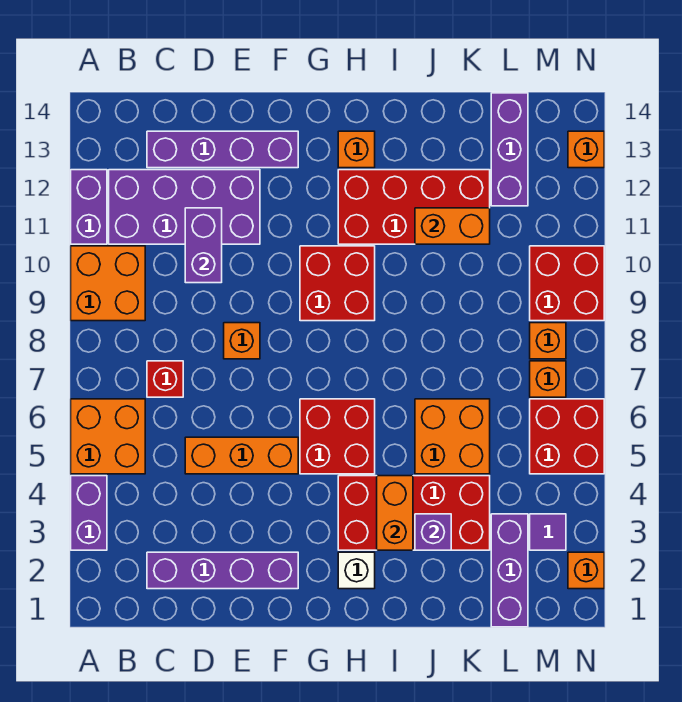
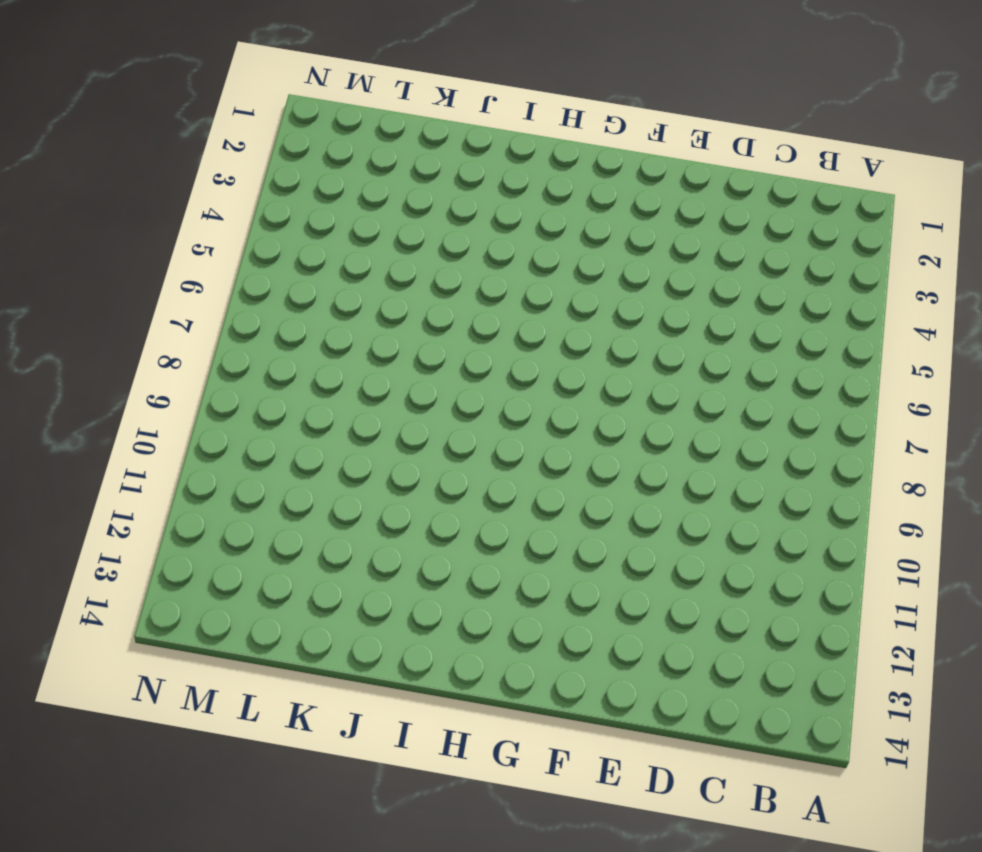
none -> purple 1x2 brick [71,476,107,550]
none -> orange 2x2 brick [71,399,145,474]
none -> orange 2x2 brick [71,246,145,321]
none -> purple 1x2 brick [71,170,107,244]

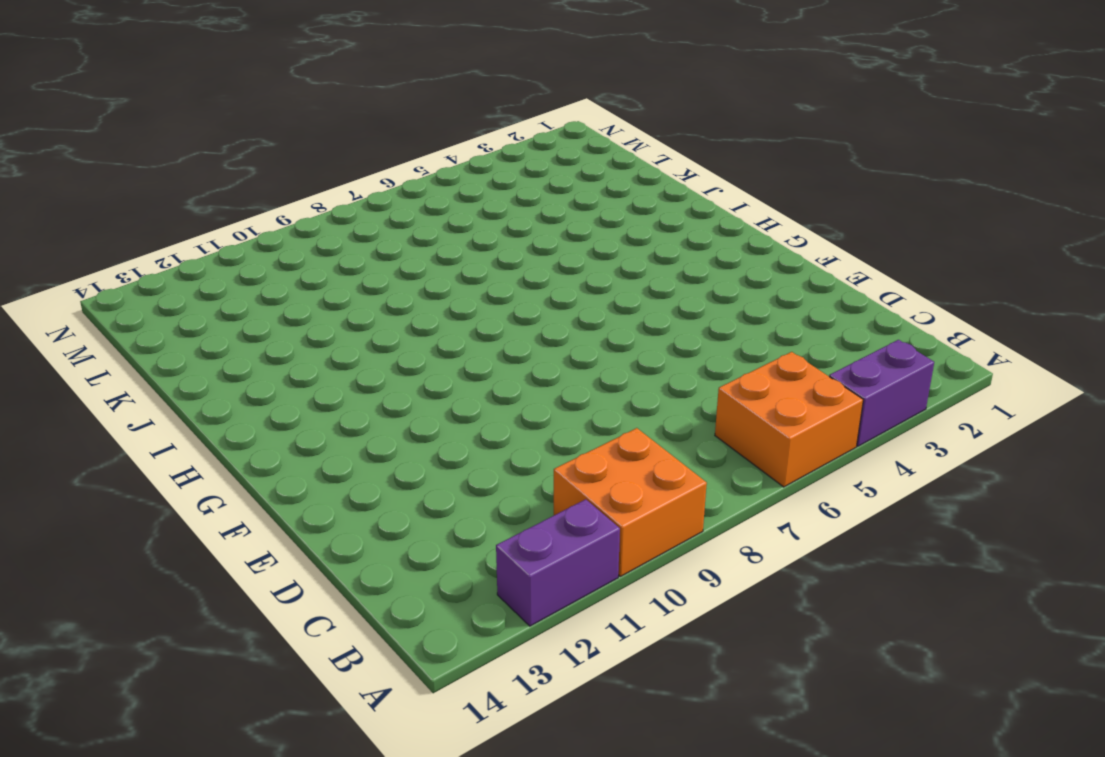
none -> purple 2x4 brick [109,170,260,244]
none -> purple 1x4 brick [147,552,298,589]
none -> red 1x1 brick [147,361,183,397]
none -> purple 1x4 brick [147,131,298,168]

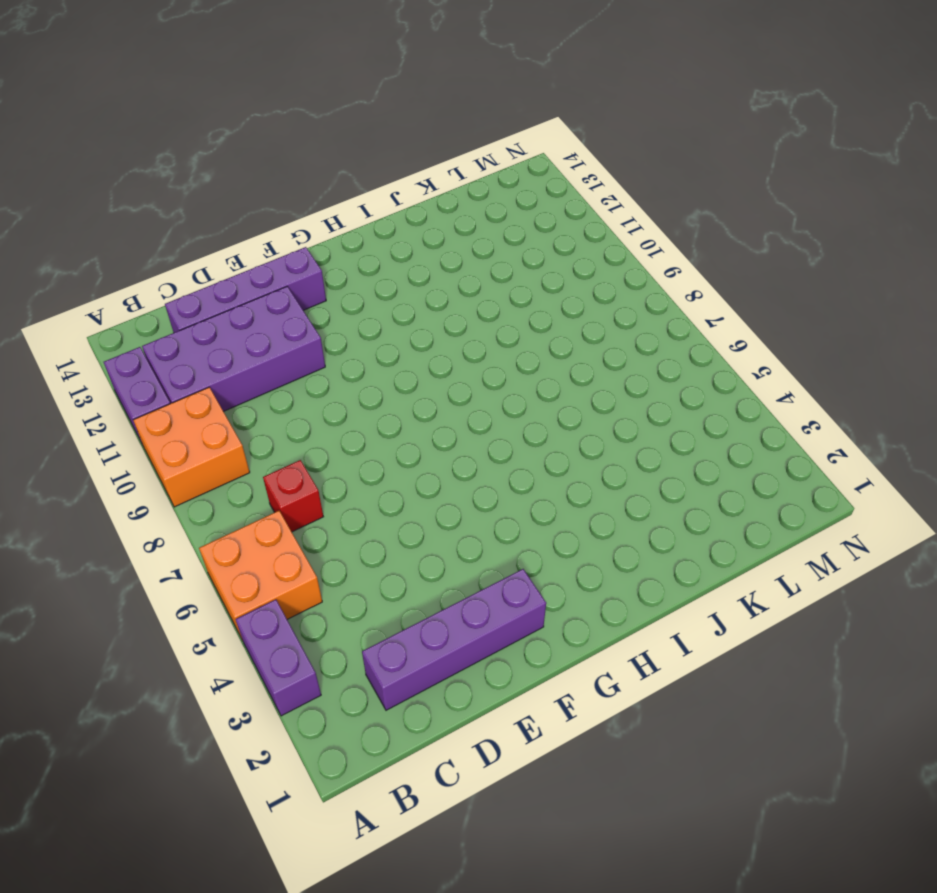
none -> orange 1x3 brick [185,437,298,474]
none -> orange 1x1 brick [224,323,260,359]
none -> red 2x2 brick [300,399,375,474]
none -> red 2x2 brick [300,246,375,321]

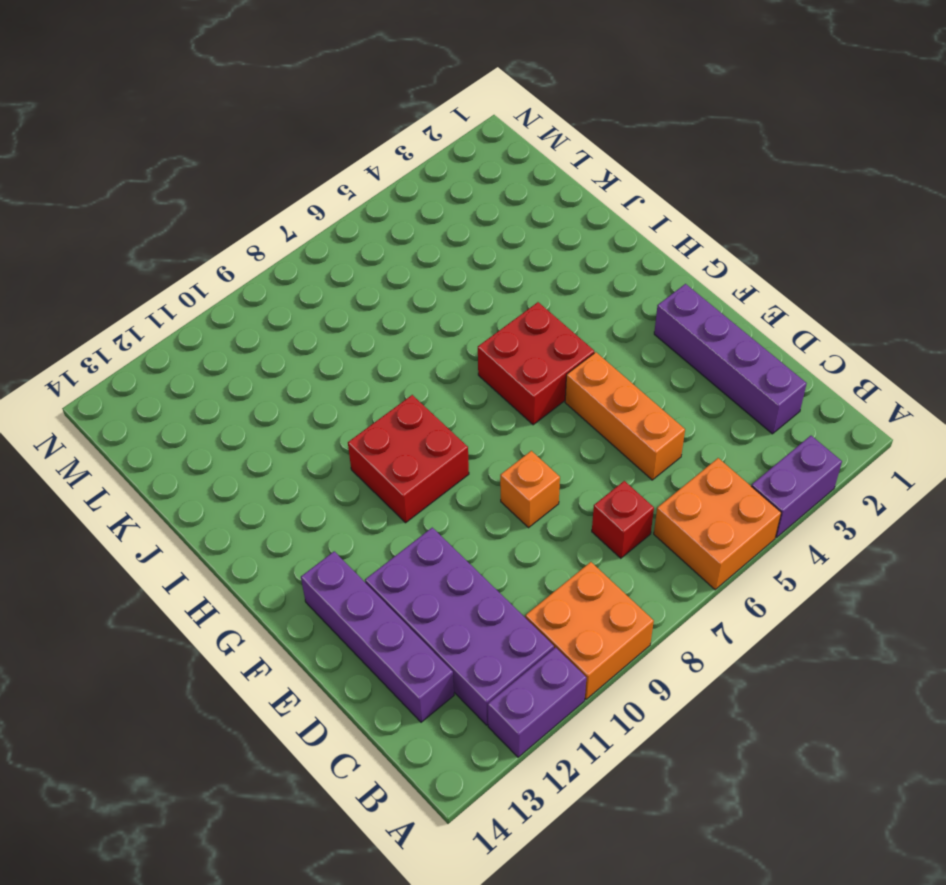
none -> white 1x1 brick [338,552,375,589]
none -> red 2x4 brick [338,476,490,550]
none -> red 2x4 brick [338,170,490,244]
none -> orange 1x1 brick [338,131,375,168]

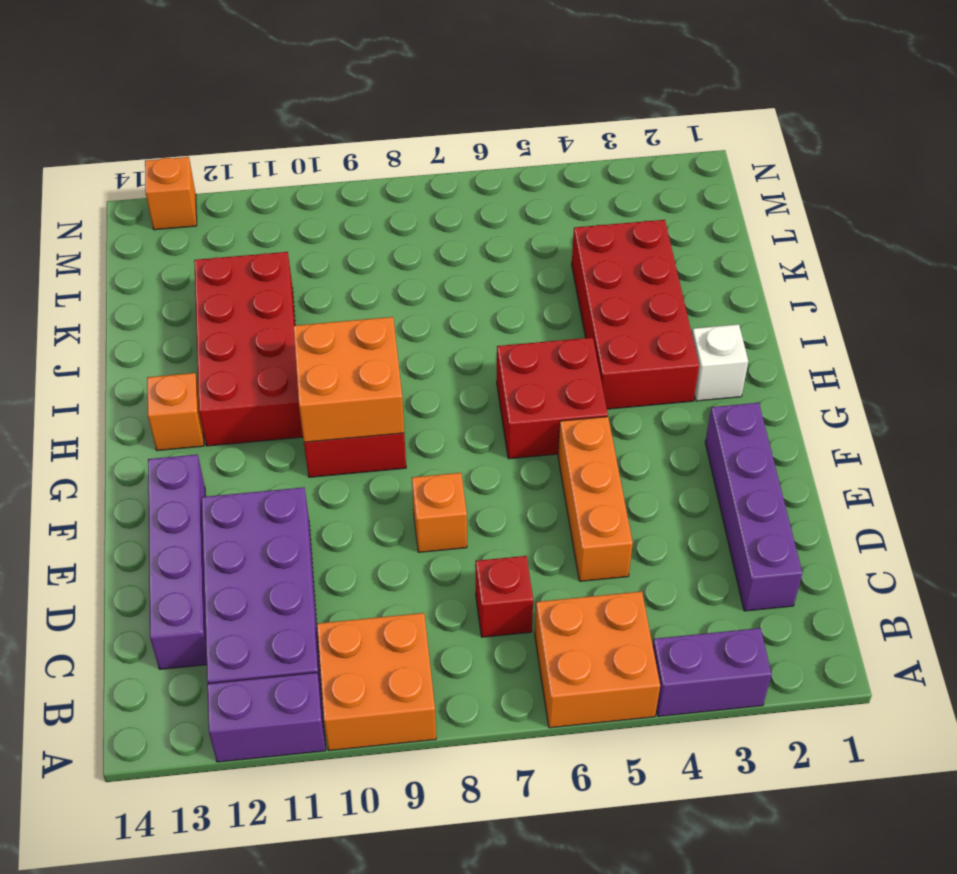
orange 2x2 brick [293,317,404,442] -> orange 2x2 brick moved to [415,399,490,474]
none -> purple 1x3 brick [491,514,528,627]
none -> purple 1x3 brick [491,93,528,206]
none -> purple 1x1 tile [530,514,566,550]
none -> red 2x2 brick [530,399,604,474]

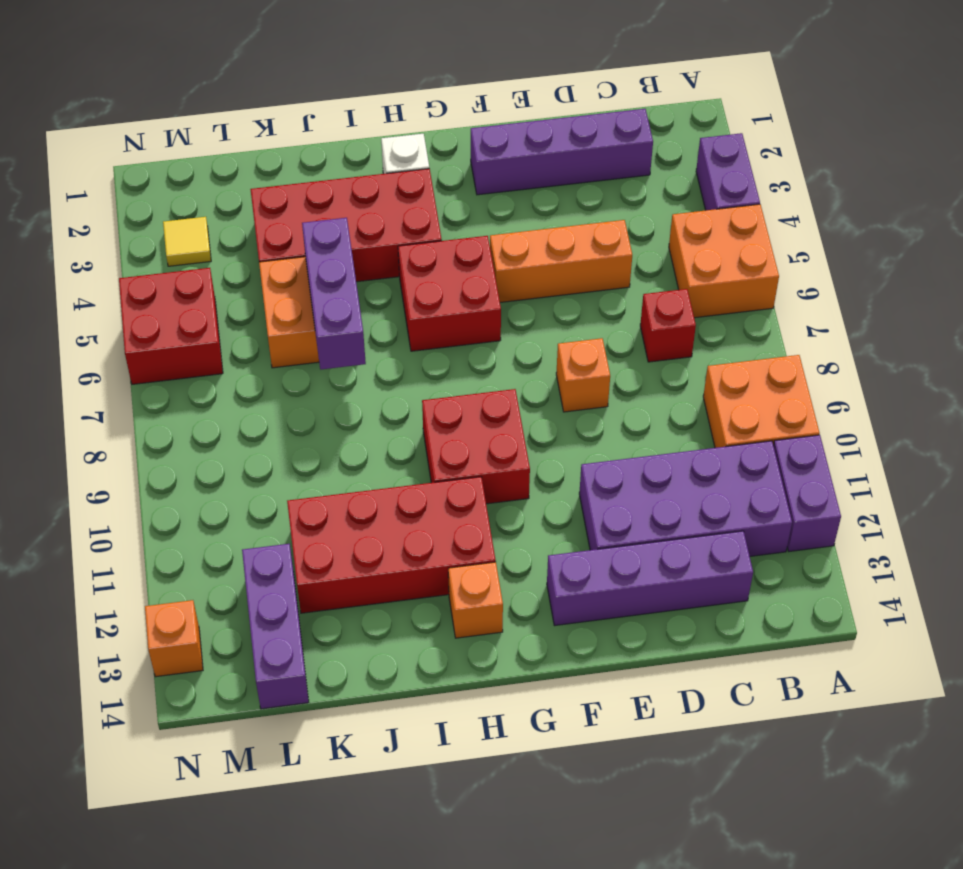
purple 1x3 brick [302,218,366,369] -> purple 1x3 brick moved to [491,514,528,627]
yellow 1x1 tile [163,217,211,266] -> purple 1x1 tile [530,514,566,550]
none -> orange 1x1 brick [530,361,566,397]
none -> orange 1x1 brick [530,323,566,359]
none -> red 2x2 brick [530,246,604,321]
none -> orange 1x1 brick [568,552,604,589]

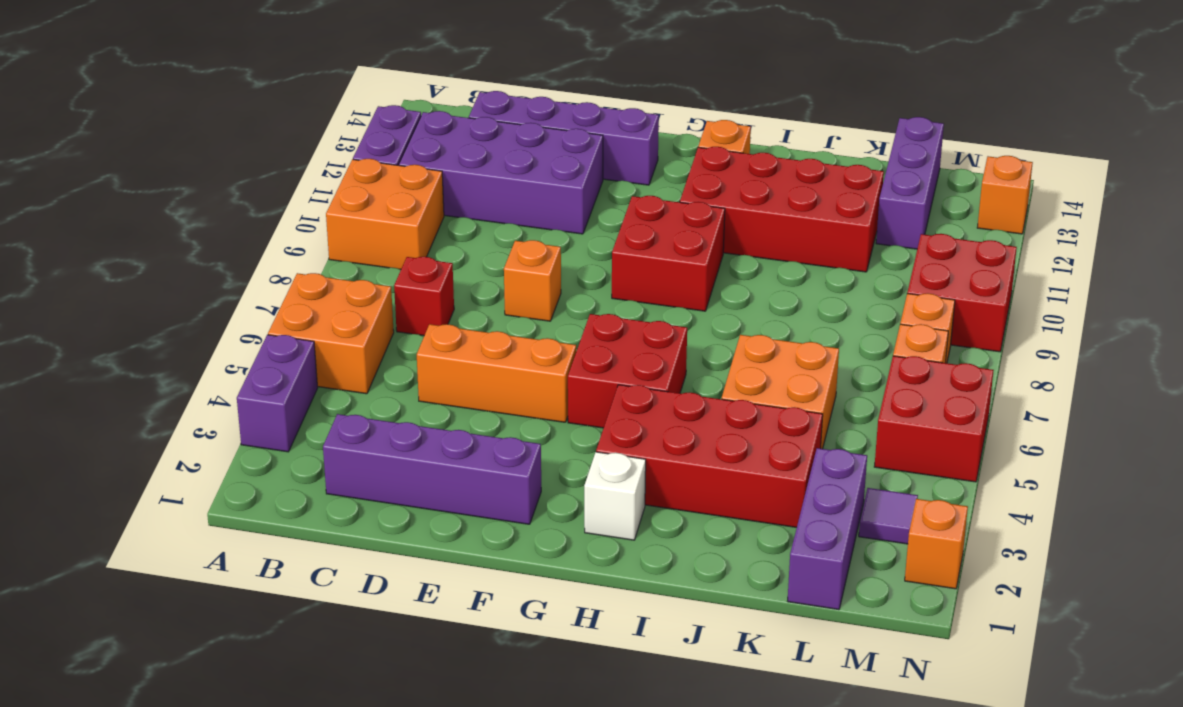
none -> purple 1x2 brick [185,208,222,283]
none -> orange 1x2 brick [377,476,413,550]
none -> purple 1x1 brick [415,514,451,550]
none -> orange 1x2 brick [415,208,490,244]

